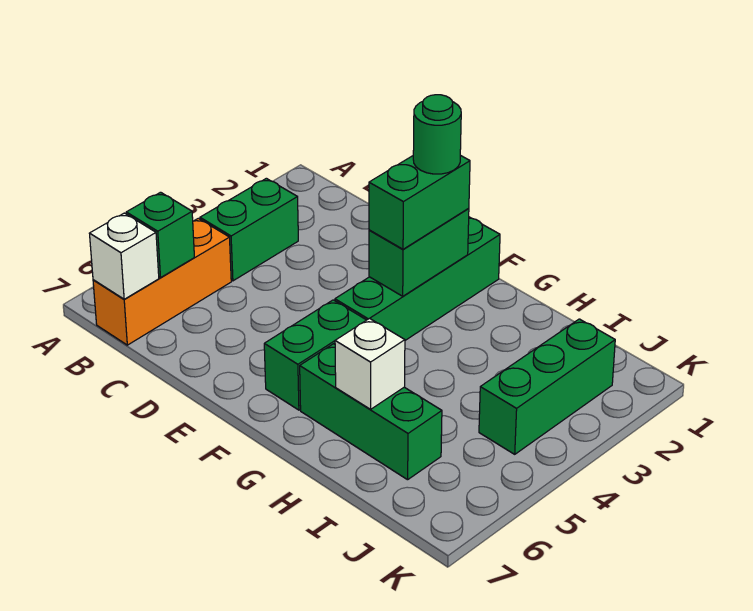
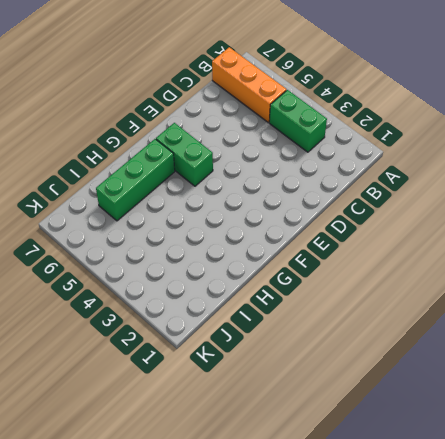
none -> green 1x4 brick [335,217,500,340]
none -> green 1x3 brick [479,319,615,454]
none -> green 1x1 brick [126,192,194,278]

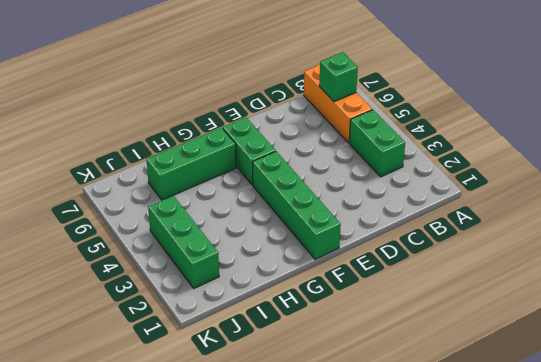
none -> white 1x1 brick [89,213,159,299]
none -> green 1x2 brick [369,208,469,296]
none -> white 1x1 brick [335,318,405,409]

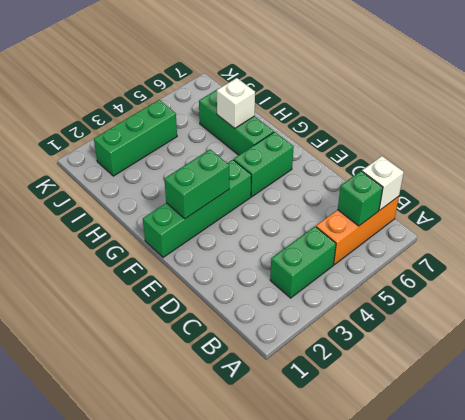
none -> green 1x2 brick [369,155,470,249]
none -> green 1x1 round brick [413,95,461,174]

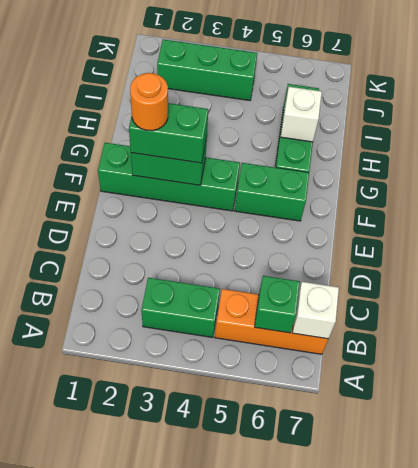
orange 1x1 round brick [130,73,168,131] -> green 1x1 round brick [413,95,461,174]

